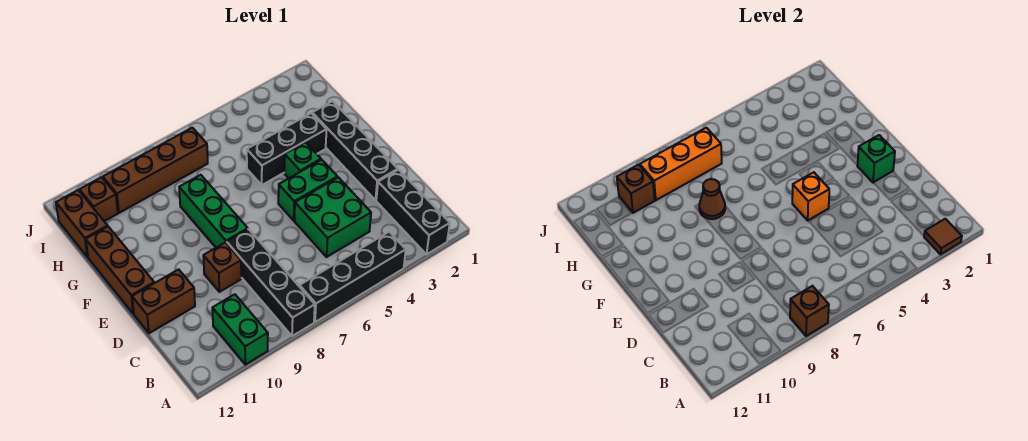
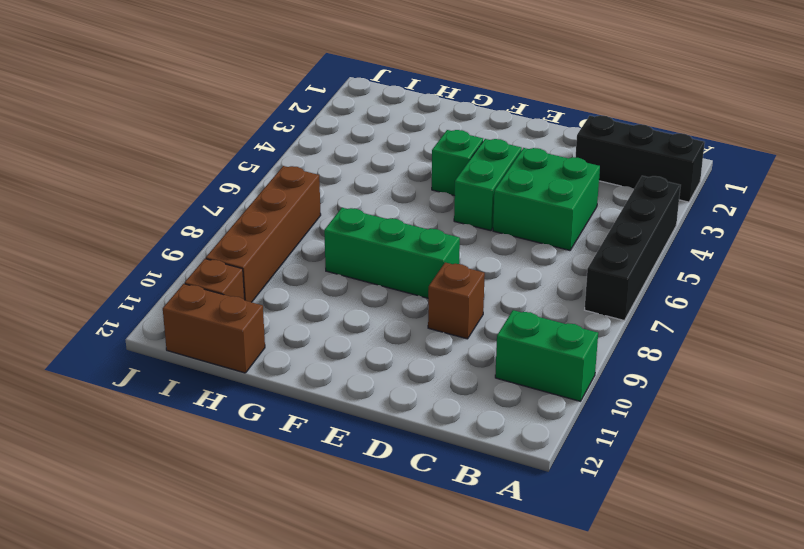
none -> black 1x4 brick [227,229,315,336]
none -> black 1x4 brick [312,101,398,200]
none -> brown 1x2 brick [132,269,195,333]

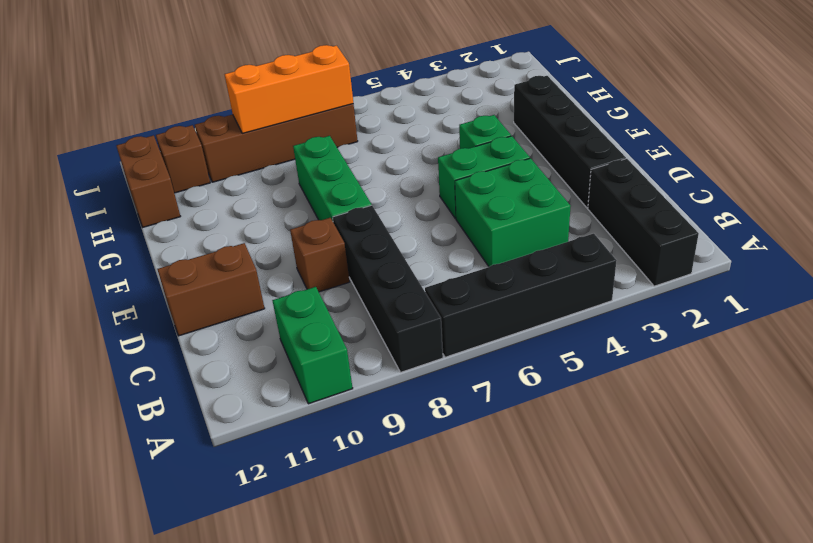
none -> brown 1x3 brick [86,227,154,314]
none -> black 1x3 brick [247,113,327,185]
none -> brown 1x1 tile [924,219,962,254]

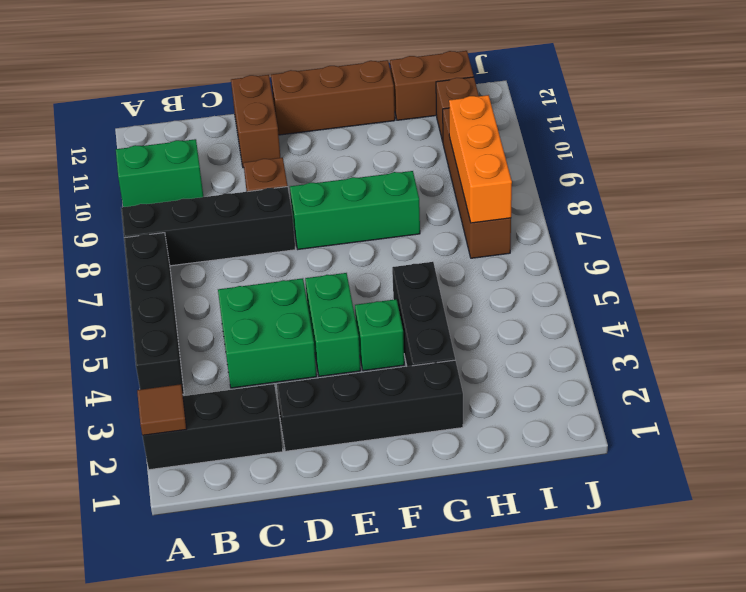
none -> brown 1x1 brick [790,286,829,336]
none -> green 1x1 brick [857,135,895,183]
none -> orange 1x1 brick [792,172,829,220]

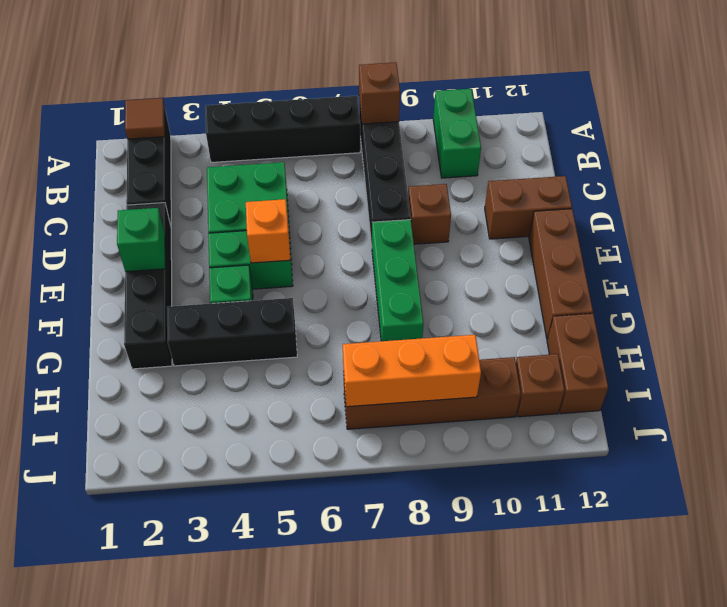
none -> brown 1x1 cone [699,179,725,219]
none -> brown 1x1 brick [617,165,655,213]

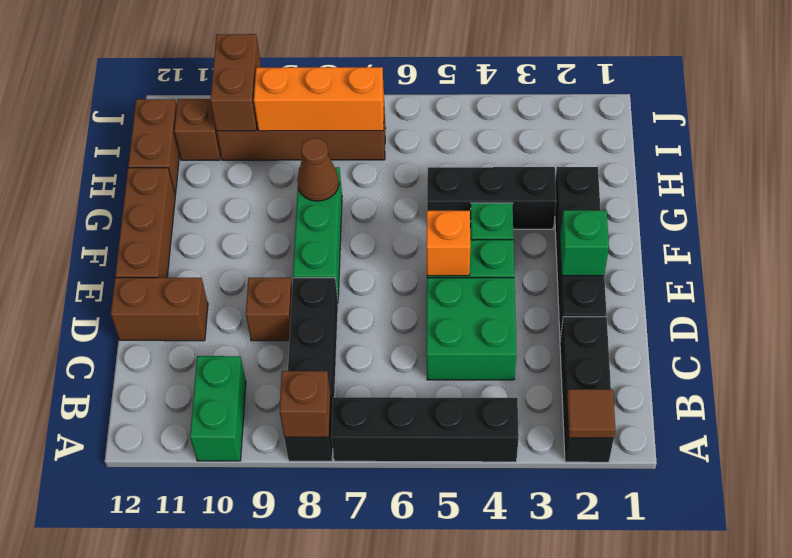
brown 1x2 brick [210,34,261,131] -> brown 1x1 brick [617,165,655,213]

